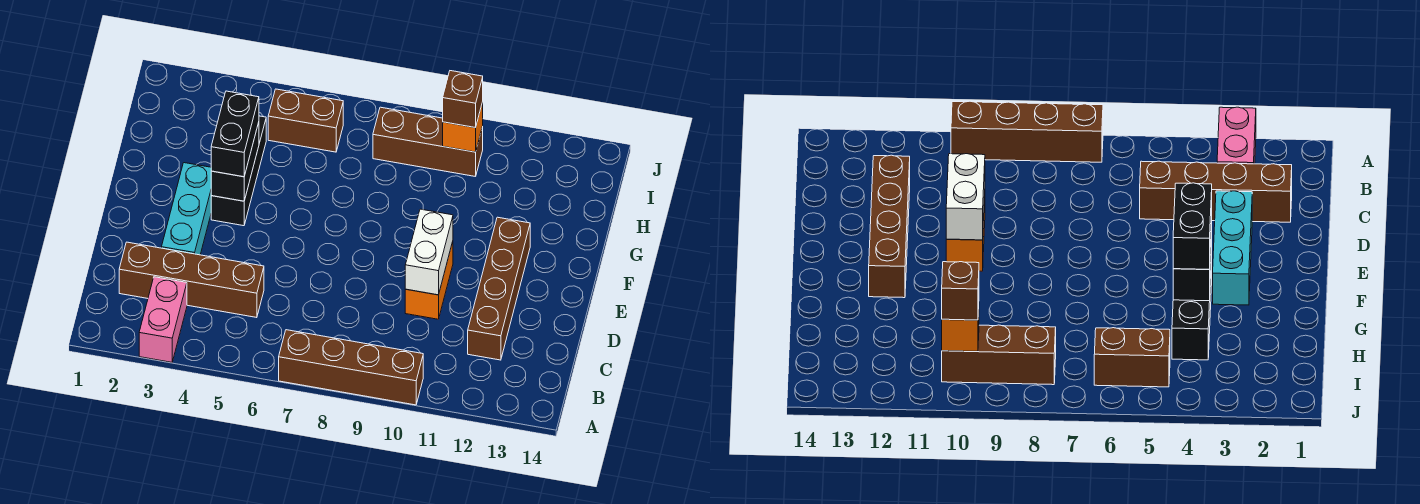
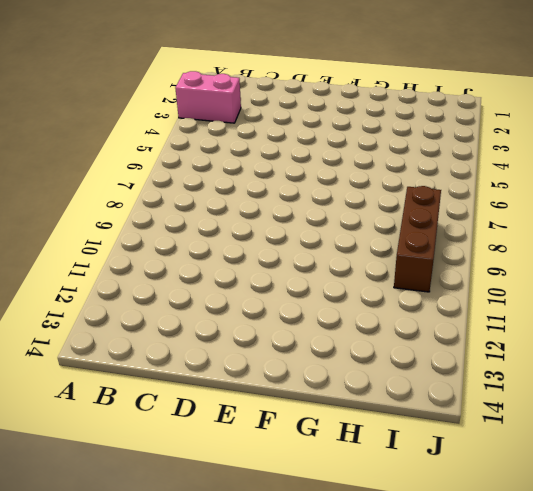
none -> brown 1x4 brick [279,330,423,405]
none -> brown 1x4 brick [119,242,264,318]
none -> brown 1x4 brick [468,217,530,360]

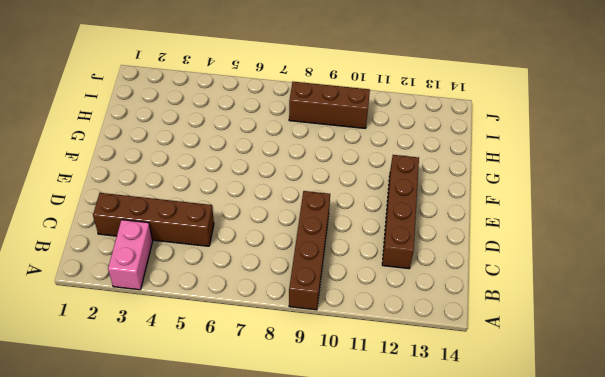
brown 1x4 brick [289,191,330,310] -> brown 1x4 brick turned to [279,330,423,405]
none -> cyan 1x3 brick [161,163,211,255]
none -> orange 1x2 brick [405,242,453,319]
none -> black 1x3 brick [211,116,266,226]

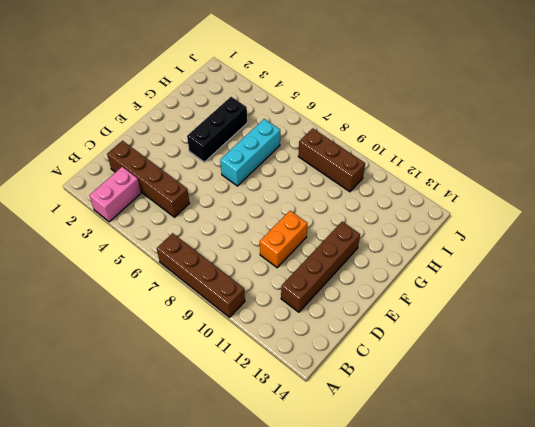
cyan 1x3 brick [220,119,280,186] -> cyan 1x3 brick moved to [161,163,211,255]
none -> brown 1x2 brick [268,89,343,152]
none -> white 1x2 brick [405,209,453,295]
none -> black 1x2 brick [211,122,259,201]

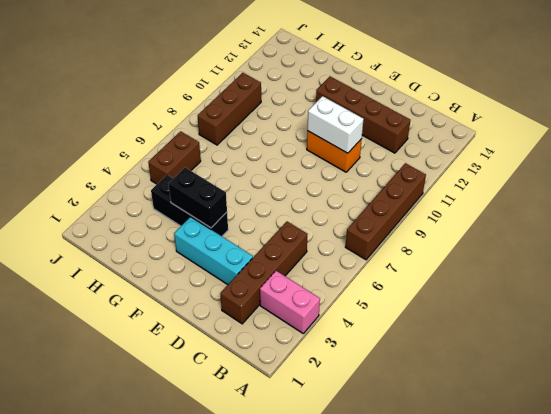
none -> orange 1x1 brick [443,102,483,152]
none -> black 1x2 brick [211,91,259,177]
none -> brown 1x1 brick [443,71,483,128]

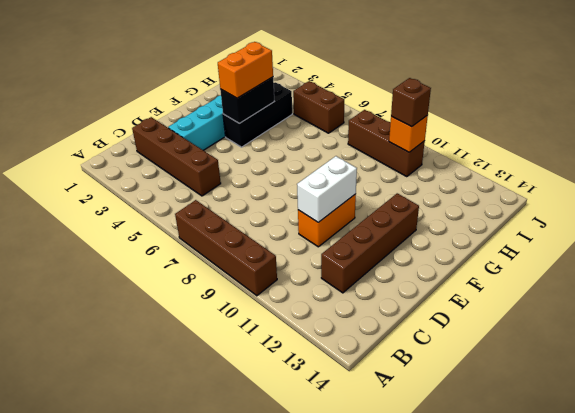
orange 1x2 brick [218,42,273,98] -> black 1x2 brick [211,91,259,177]
none -> pink 1x2 brick [139,277,187,362]

